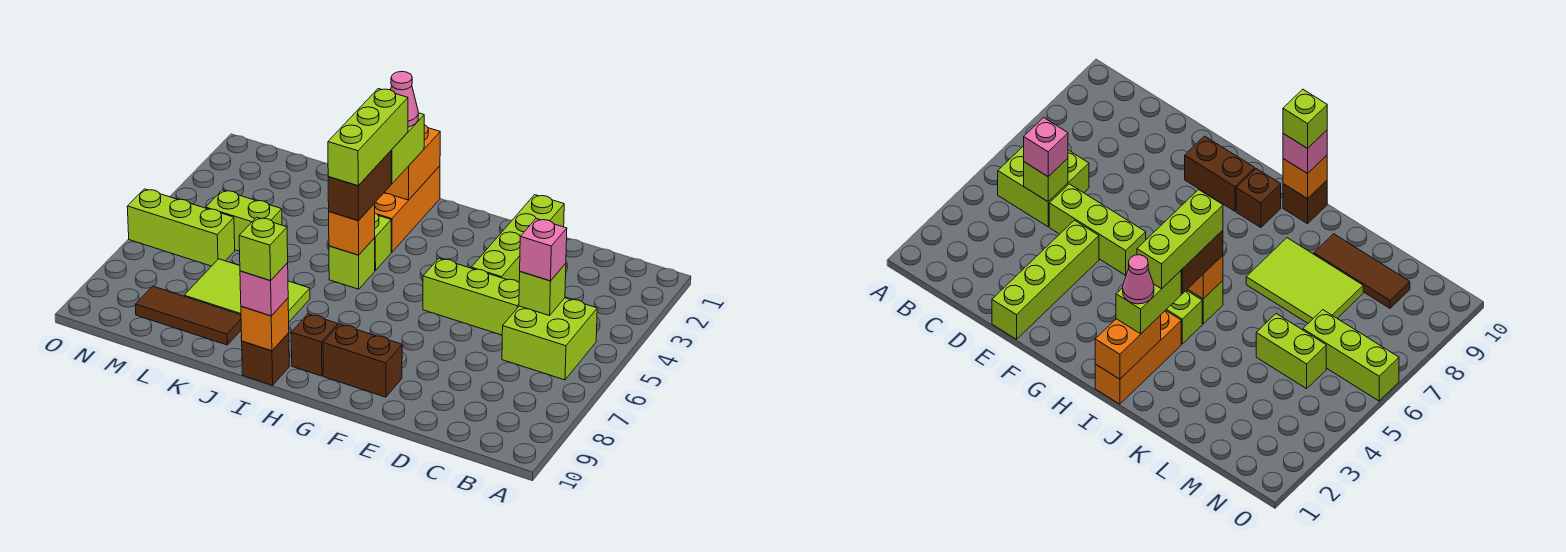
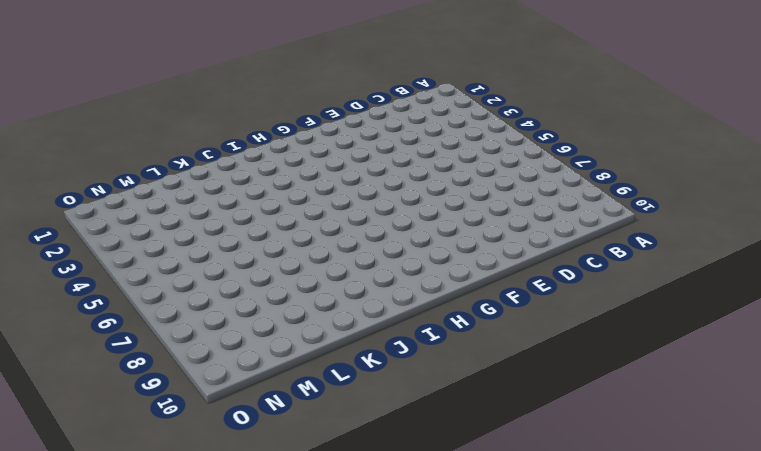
none -> lime 2x2 brick [502,298,597,380]
none -> lime 1x3 brick [423,258,519,335]
none -> lime 1x4 brick [471,195,564,282]

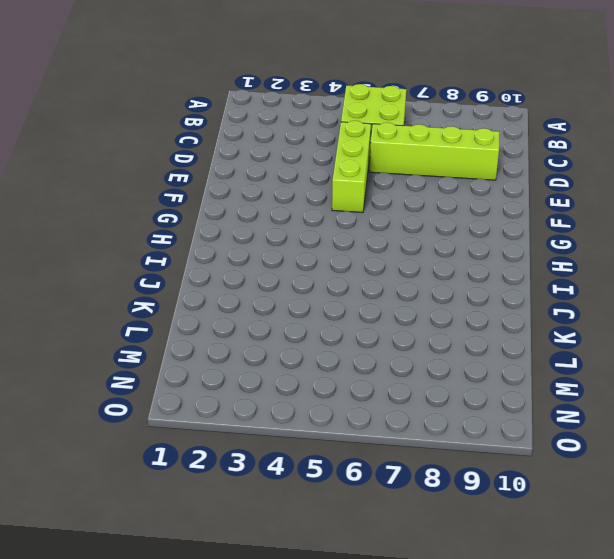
lime 1x4 brick [369,122,499,180] -> lime 1x4 brick moved to [471,195,564,282]
none -> brown 1x2 brick [323,324,402,397]
none -> brown 1x1 brick [291,314,338,376]
none -> orange 1x3 brick [374,166,440,252]

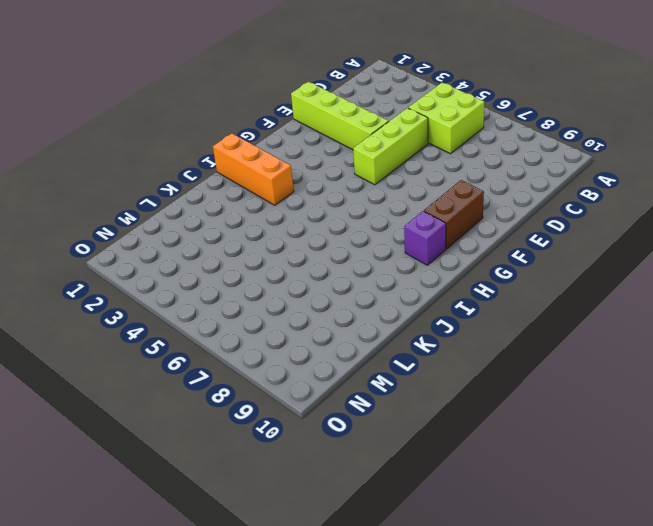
purple 1x1 brick [404,211,446,265] -> brown 1x1 brick [291,314,338,376]
none -> lime 1x1 brick [375,213,391,271]
none -> lime 1x1 brick [329,238,375,289]
none -> brown 1x1 brick [242,333,289,385]

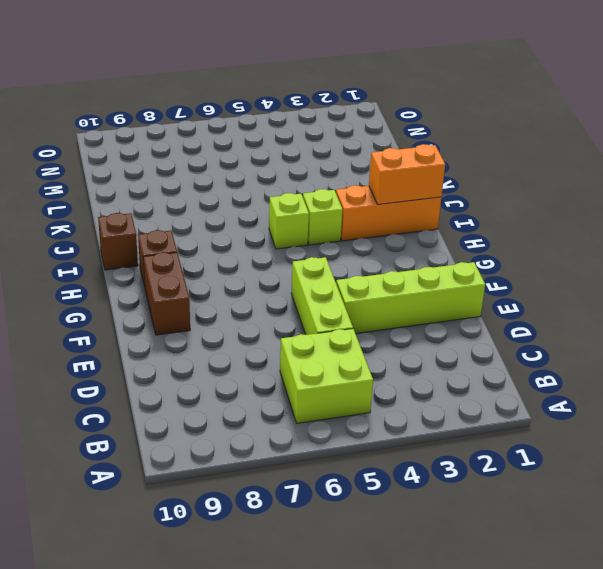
none -> lime 2x3 tile [184,259,310,322]
none -> brown 1x3 tile [135,286,241,345]
none -> lime 1x2 brick [206,190,282,251]

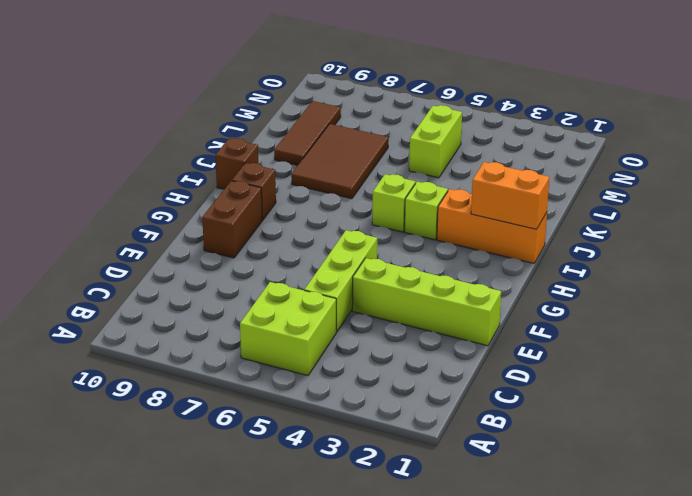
brown 2x3 tile [291,124,389,199] -> lime 2x3 tile [184,259,310,322]
none -> lime 1x3 brick [127,189,235,266]
none -> lime 1x1 brick [519,263,566,316]
none -> orange 1x1 brick [329,204,375,255]

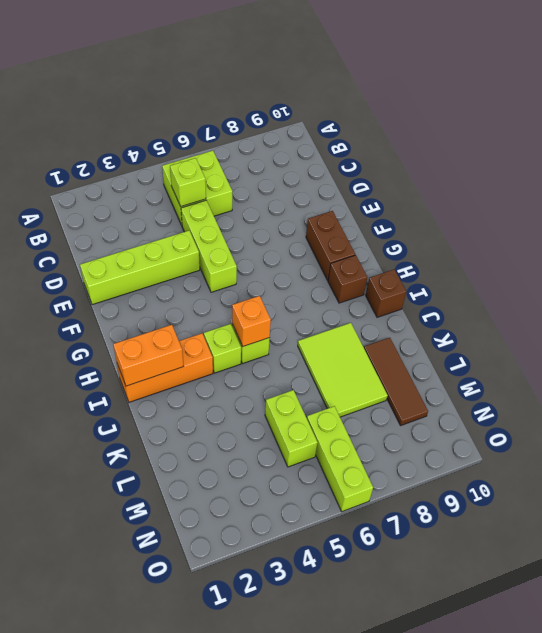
none -> orange 1x1 brick [241,298,289,351]
none -> pink 1x1 brick [520,219,567,281]
none -> lime 1x2 brick [391,113,424,184]

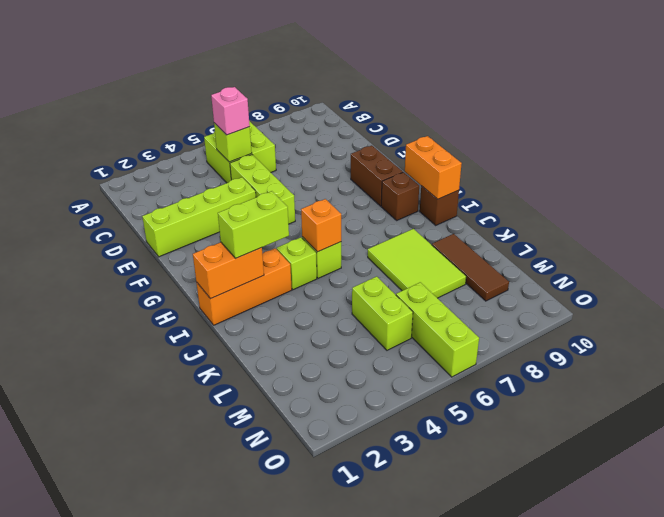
orange 1x2 brick [405,136,462,199] -> orange 1x1 brick [241,298,289,351]
none -> brown 1x2 brick [328,151,391,221]
none -> pink 1x1 brick [240,263,288,316]
none -> pink 1x1 cone [391,71,418,127]

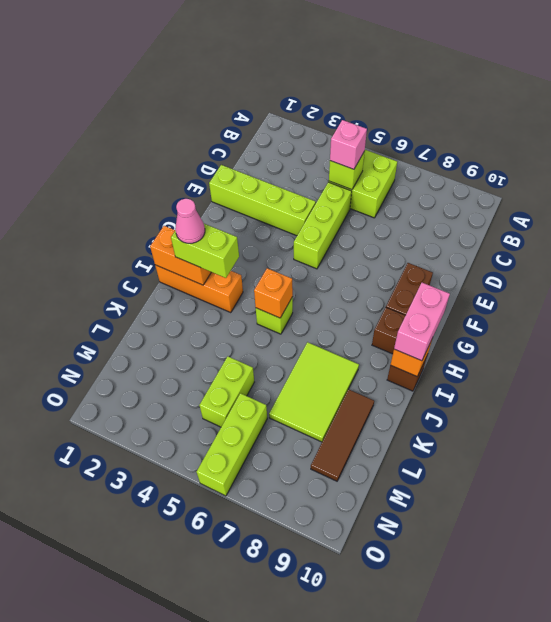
pink 1x2 brick [394,283,450,361] -> pink 1x1 brick [240,263,288,316]
none -> lime 1x1 brick [375,213,391,271]
none -> brown 1x2 brick [328,151,391,221]
none -> lime 1x3 brick [328,89,408,186]

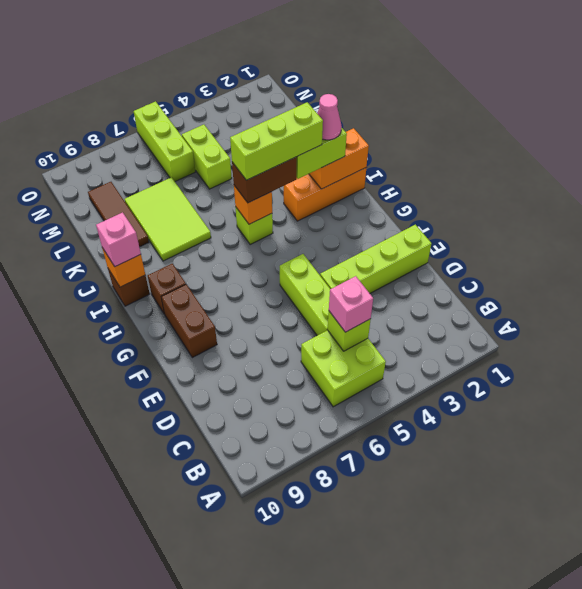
none -> lime 1x1 brick [375,213,391,271]
none -> lime 1x1 brick [239,217,288,280]

